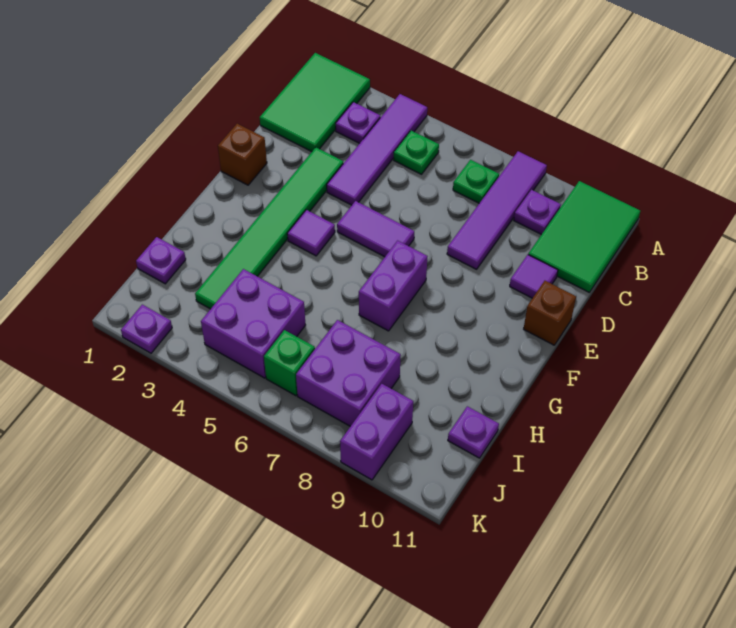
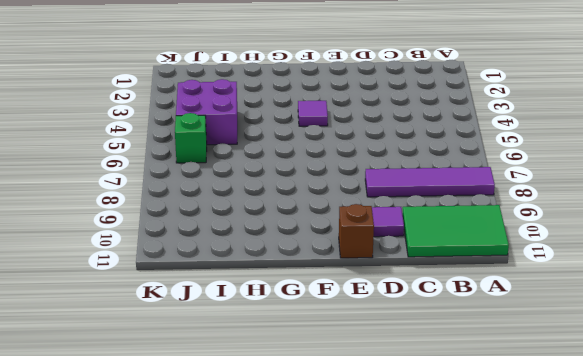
none -> green 2x3 tile [260,53,370,152]
none -> purple 1x4 tile [327,94,427,205]
none -> purple 1x1 plate [336,102,380,143]

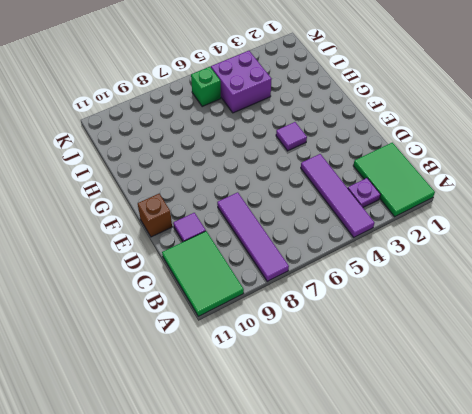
none -> green 1x1 plate [394,131,439,174]
none -> green 1x1 plate [453,160,499,203]
none -> purple 1x1 plate [514,190,561,235]

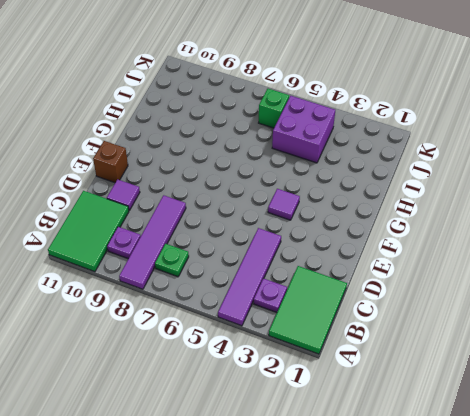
none -> green 1x1 plate [394,131,439,174]
none -> green 1x6 tile [195,147,343,309]
none -> brown 1x1 brick [218,124,267,185]

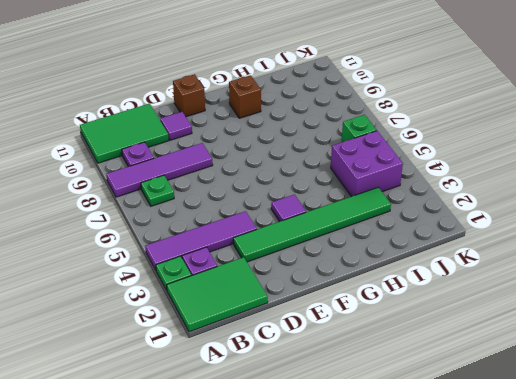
green 1x1 plate [156,256,191,290] -> green 1x1 plate moved to [394,131,439,174]
brown 1x1 brick [229,75,261,118] -> brown 1x1 brick moved to [218,124,267,185]
none -> purple 1x2 tile [337,201,414,257]
none -> purple 1x2 brick [359,241,428,331]
none -> purple 1x1 plate [136,237,186,284]

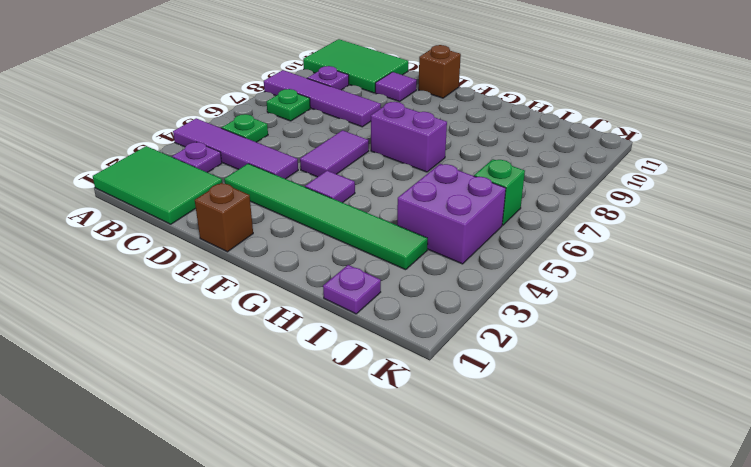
none -> purple 2x2 brick [296,320,401,426]
none -> purple 1x1 plate [448,406,499,458]
none -> purple 1x2 brick [340,384,413,480]

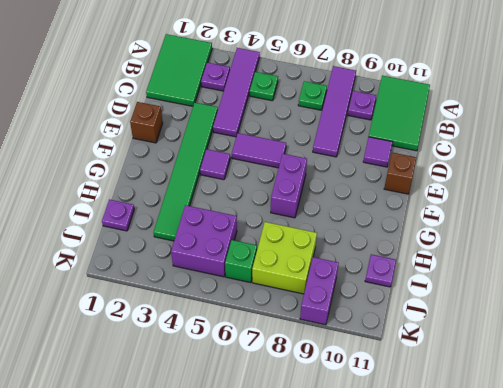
lime 2x2 brick [252,222,317,294] -> purple 2x2 brick [296,320,401,426]
none -> purple 1x1 plate [121,305,172,353]

